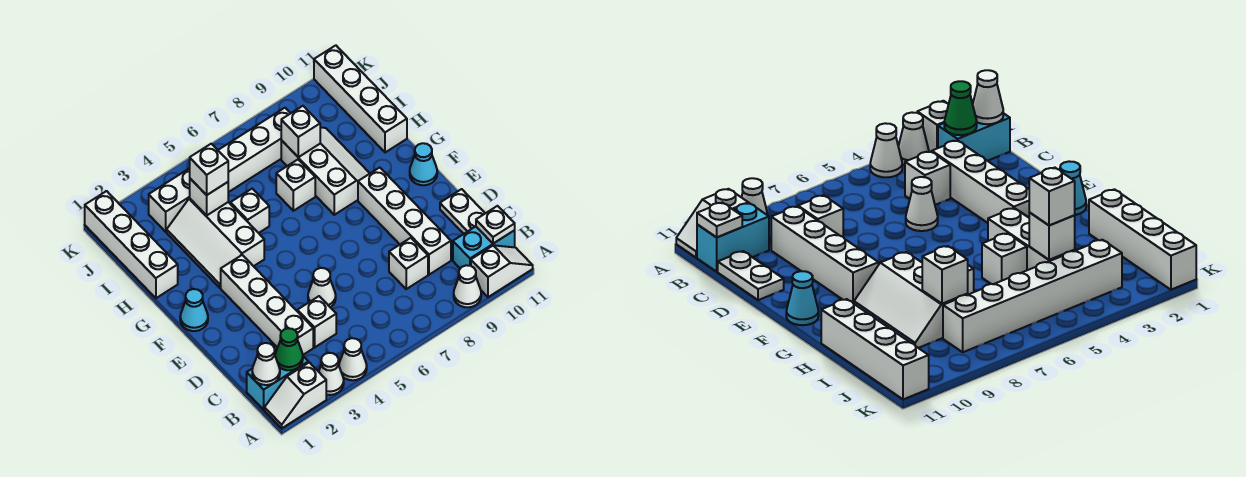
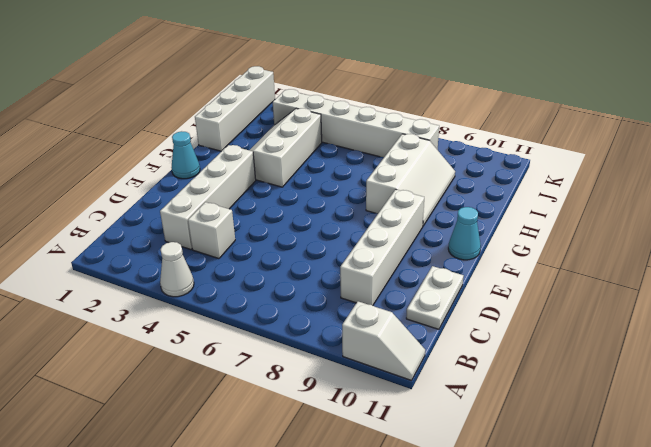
none -> white 1x2 slope [265,362,326,428]
none -> white 1x1 cone [319,353,344,395]
none -> white 1x1 cone [454,265,481,307]

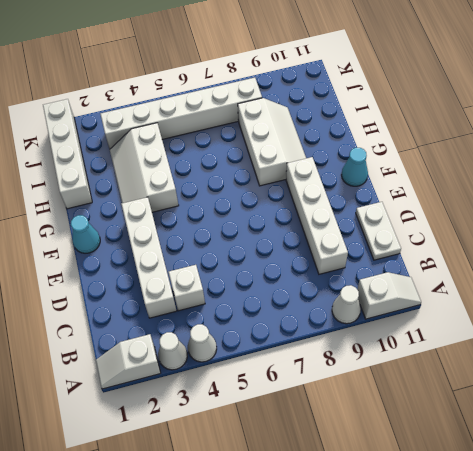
none -> cyan 1x2 brick [247,354,308,410]
none -> cyan 1x2 brick [453,226,515,268]
none -> white 1x1 brick [389,238,428,289]

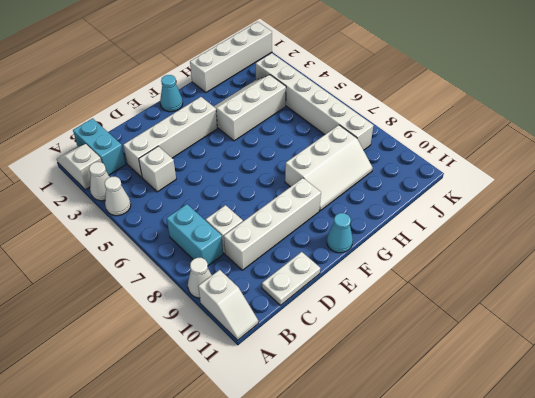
cyan 1x2 brick [167,204,223,266] -> cyan 1x2 brick moved to [453,226,515,268]
none -> white 1x1 cone [308,268,336,308]
none -> white 1x1 brick [230,189,269,233]
none -> white 1x1 brick [276,160,315,211]

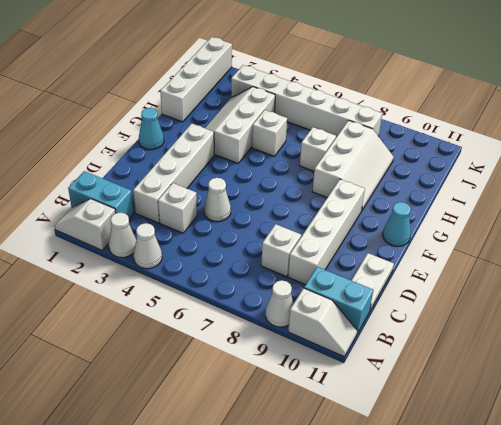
none -> white 1x4 brick [314,45,407,153]
none -> white 1x1 cone [252,343,280,385]
none -> green 1x1 cone [275,328,303,370]

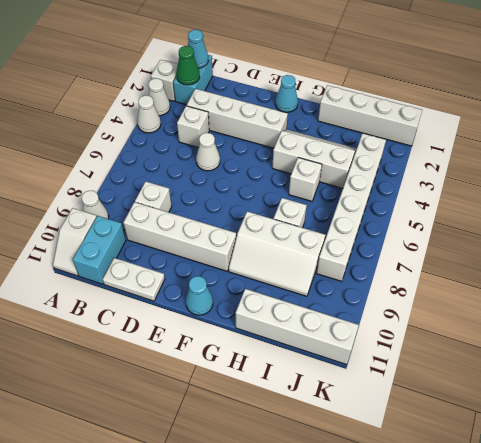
cyan 1x1 cone [188,30,208,68] -> white 1x1 cone [252,343,280,385]
none -> white 1x1 plate [476,206,515,244]
none -> white 1x1 brick [190,179,228,215]
none -> white 1x1 brick [281,106,320,157]

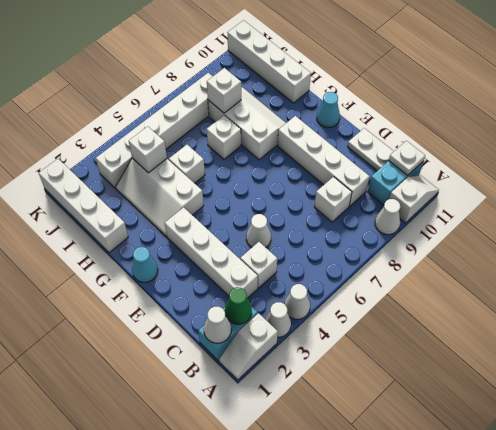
none -> white 1x1 brick [190,144,228,195]

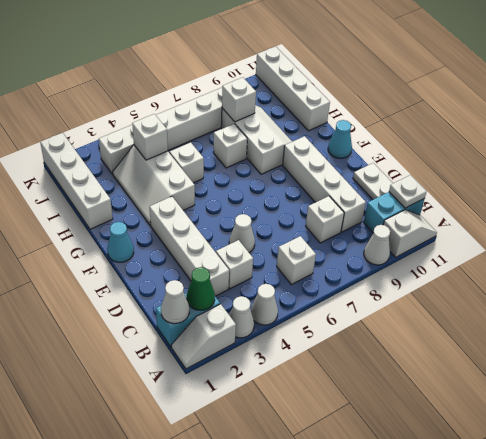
white 1x1 brick [277,236,316,285] -> white 1x1 brick moved to [190,144,228,195]

